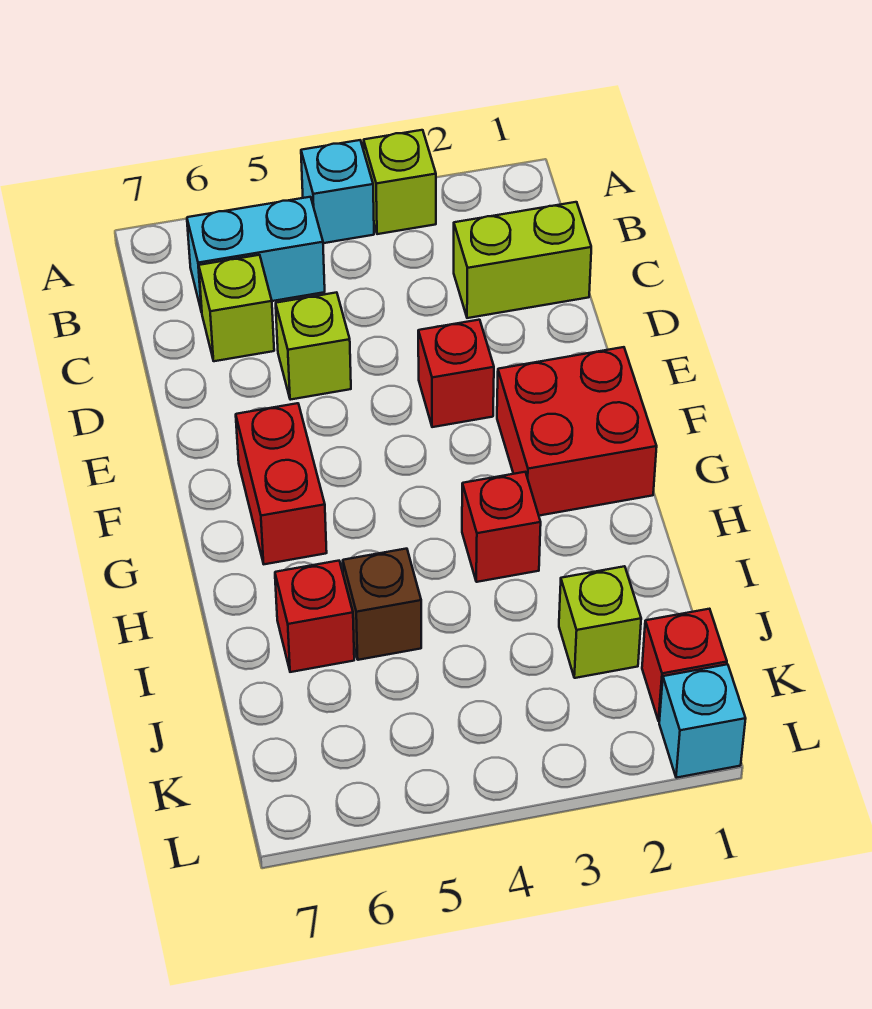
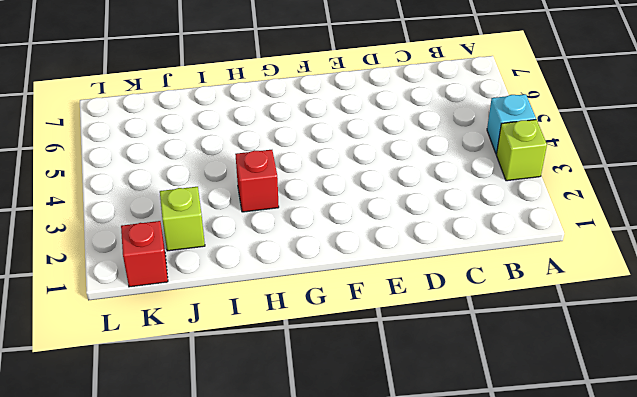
none -> cyan 1x2 brick [187,197,325,312]
none -> lime 1x2 brick [454,202,591,318]
none -> lime 1x1 brick [199,255,274,361]

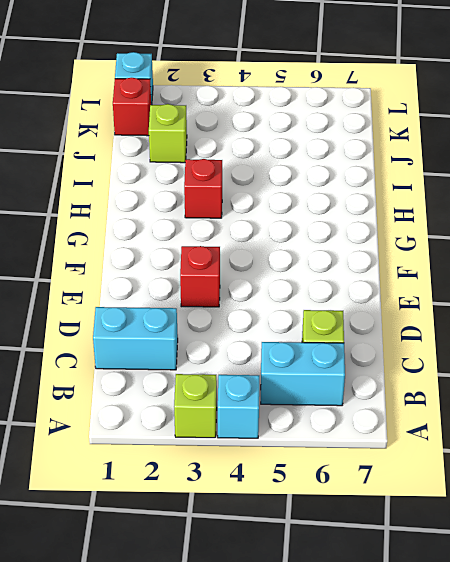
cyan 1x2 brick [93,307,178,370] -> lime 1x2 brick [454,202,591,318]
none -> lime 1x1 brick [276,292,351,400]
none -> red 2x2 brick [497,347,657,516]
none -> red 1x2 brick [236,403,327,564]

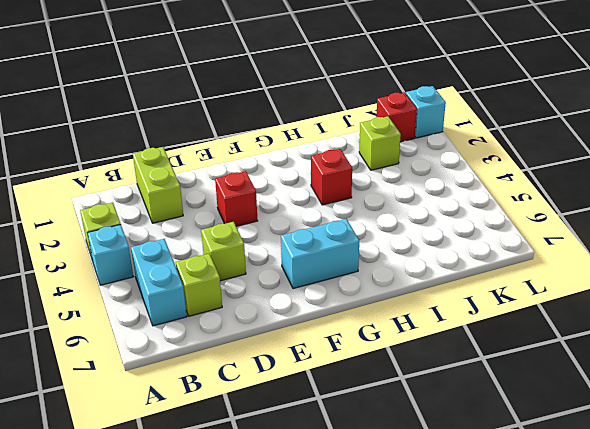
cyan 1x2 brick [281,219,359,289] -> red 1x2 brick [236,403,327,564]
none -> red 2x2 brick [497,347,657,516]
none -> brown 1x1 brick [343,549,421,660]
none -> red 1x1 brick [275,561,354,672]

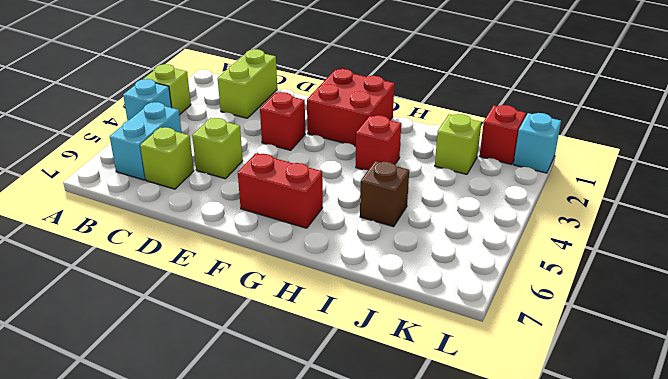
none -> red 1x1 brick [275,561,354,672]

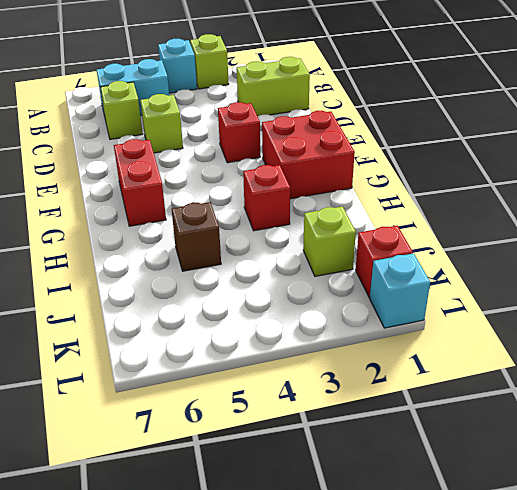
none -> red 1x1 brick [275,561,354,672]

